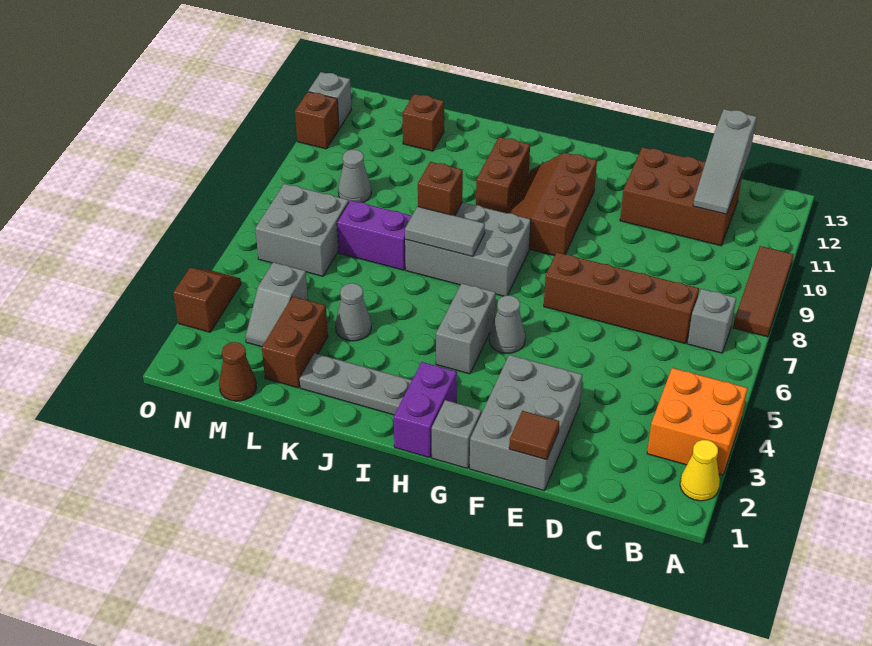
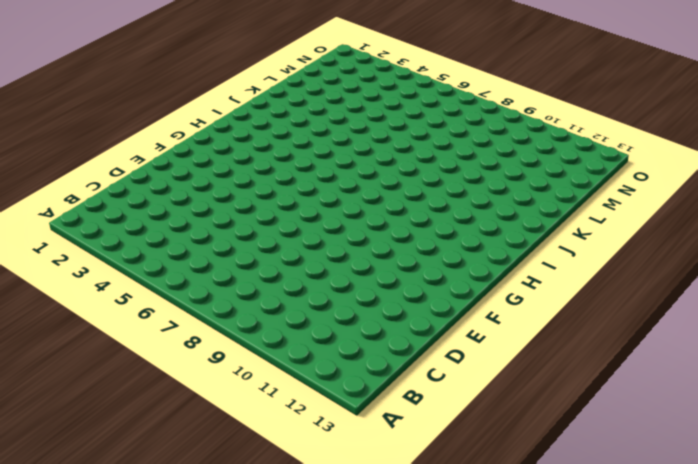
none -> yellow 1x1 cone [680,440,720,501]
none -> orange 2x2 brick [647,368,748,475]
none -> brown 1x3 tile [733,246,794,337]
none -> grey 1x1 brick [687,289,736,353]

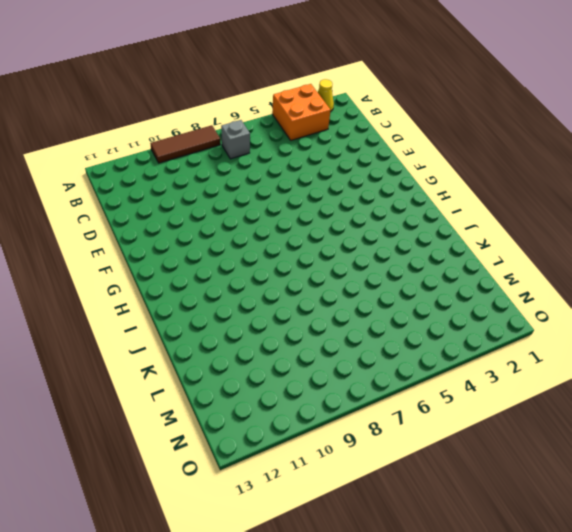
none -> brown 1x4 brick [544,252,699,343]
none -> brown 2x3 brick [620,147,743,246]
none -> grey 2x3 brick [470,355,582,490]
none -> grey 1x1 brick [432,400,481,469]

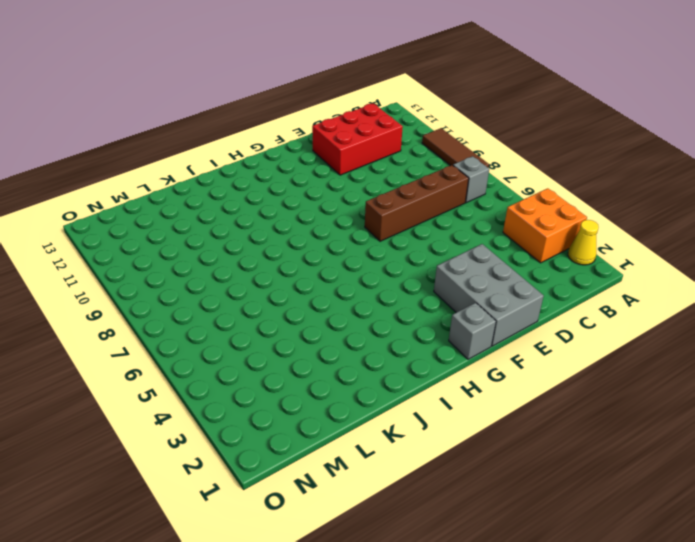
red 2x3 brick [312,103,403,175] -> brown 2x3 brick [620,147,743,246]
none -> grey 1x1 cone [489,295,525,353]
none -> brown 2x3 slope [509,153,597,256]
none -> purple 1x2 brick [394,362,457,458]
none -> grey 1x2 brick [436,283,495,374]

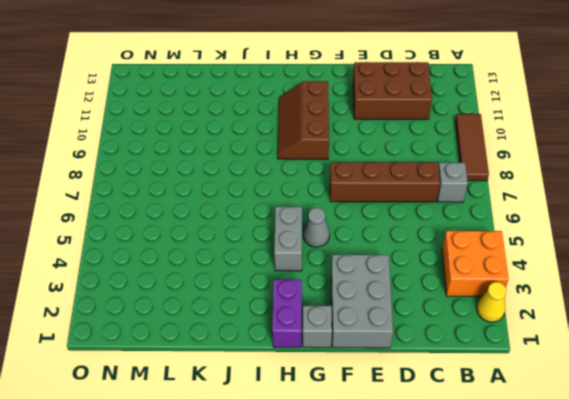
none -> grey 2x3 brick [405,202,531,296]
none -> grey 1x3 plate [300,353,412,415]
none -> brown 1x2 brick [476,137,530,213]
none -> grey 1x1 cone [336,283,371,341]

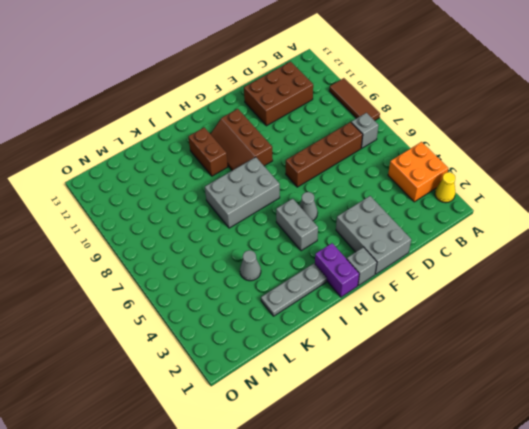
none -> purple 1x2 brick [337,200,412,270]
none -> brown 1x2 brick [262,296,328,388]
none -> brown 1x1 brick [403,94,444,151]
none -> brown 1x1 cone [219,342,257,401]

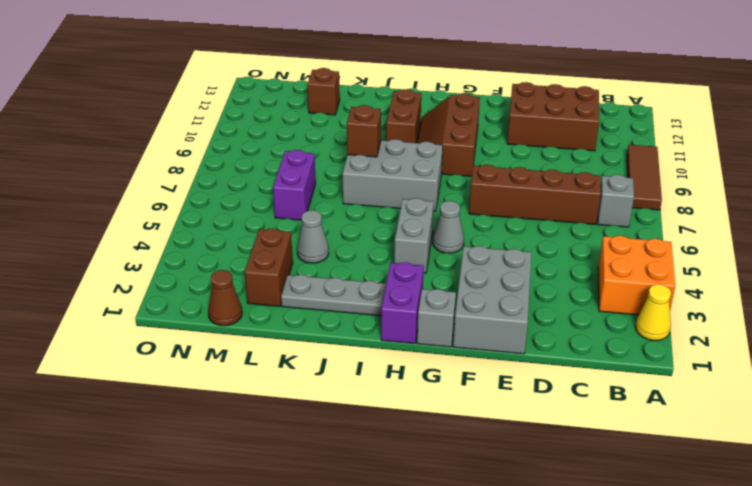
purple 1x2 brick [273,150,316,220] -> purple 1x2 brick turned to [337,200,412,270]
none -> grey 1x2 slope [246,262,308,347]
none -> grey 2x2 brick [255,184,349,276]
none -> grey 1x1 cone [338,150,371,203]
none -> brown 1x2 slope [173,268,241,332]

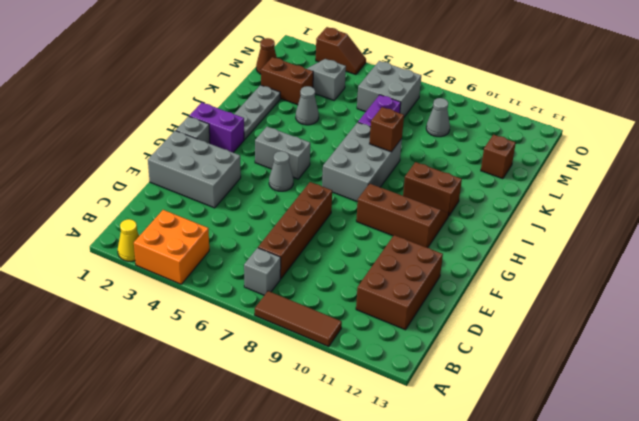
none -> brown 1x1 brick [295,92,339,149]
none -> grey 1x1 brick [308,72,352,129]
none -> grey 1x3 slope [693,109,757,214]
none -> brown 1x1 tile [509,411,559,460]

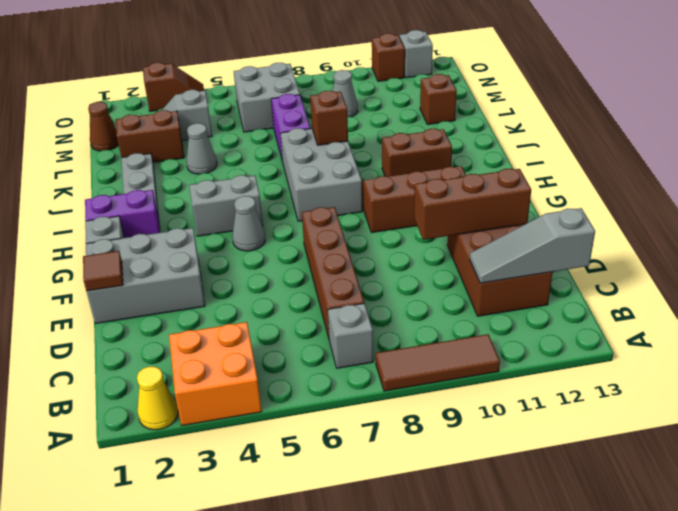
brown 1x3 brick [414,169,531,240] -> none
none -> grey 1x2 tile [405,207,485,257]

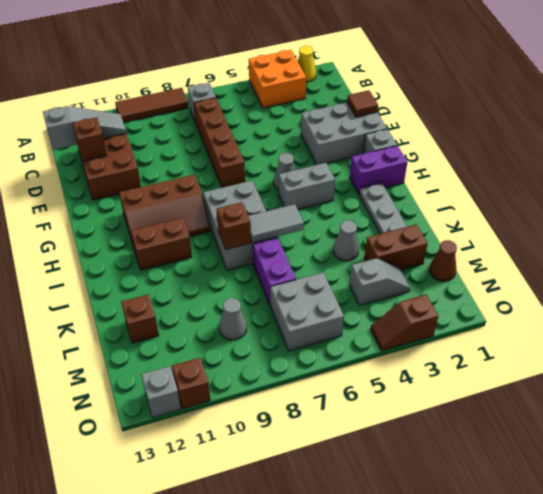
brown 1x1 brick [73,117,107,161] -> none
grey 1x2 tile [248,204,304,243] -> grey 1x2 tile turned to [405,207,485,257]

